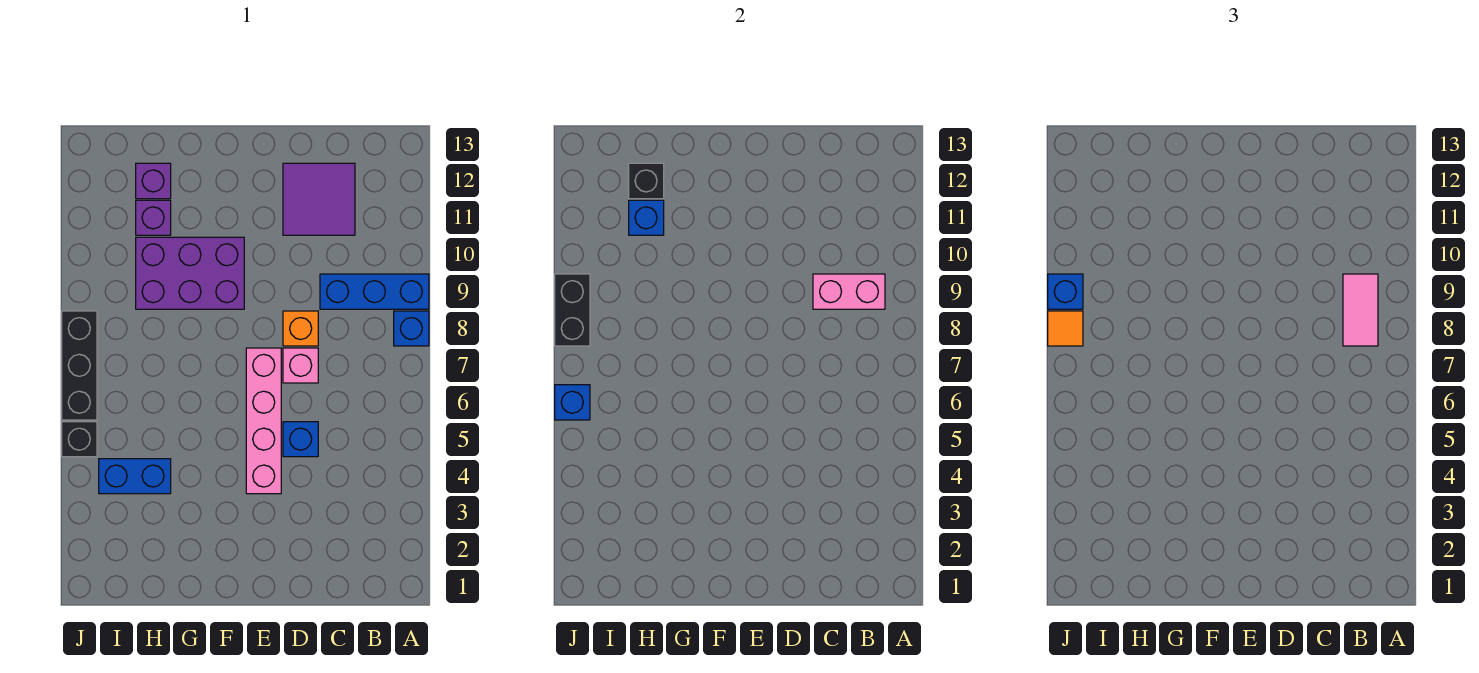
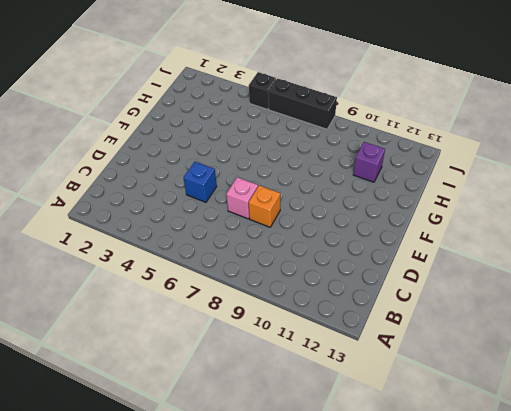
none -> blue 1x1 brick [394,311,429,346]
none -> blue 1x3 brick [320,274,429,309]
none -> purple 2x2 tile [283,163,355,235]

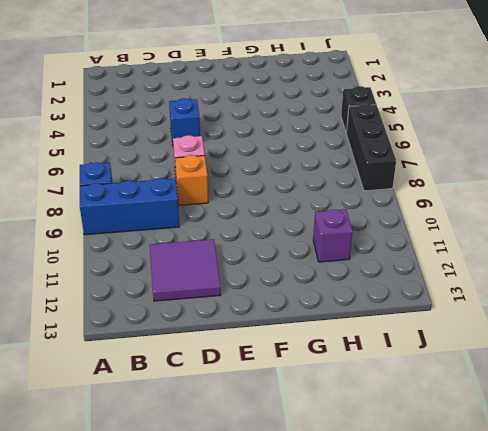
none -> pink 1x4 brick [246,348,281,494]
none -> purple 2x3 brick [136,237,244,309]
none -> blue 1x2 brick [99,459,171,494]

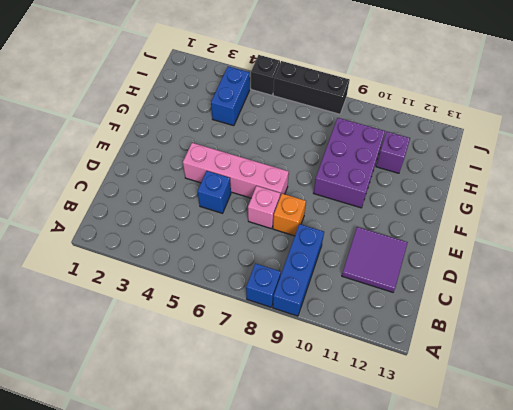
none -> purple 1x1 brick [136,163,171,199]
none -> pink 1x2 brick [813,274,885,309]
none -> blue 1x1 brick [629,200,664,235]

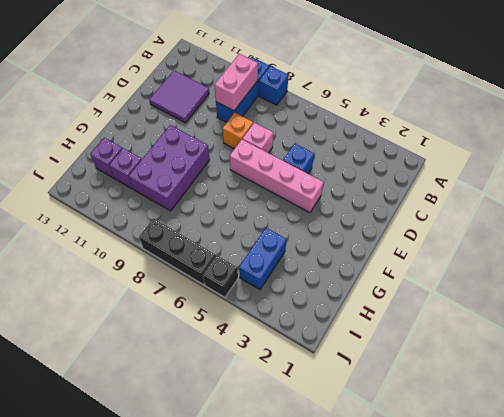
none -> blue 1x1 brick [629,200,664,235]
none -> black 1x1 brick [629,163,664,199]
none -> blue 1x1 brick [555,385,590,420]

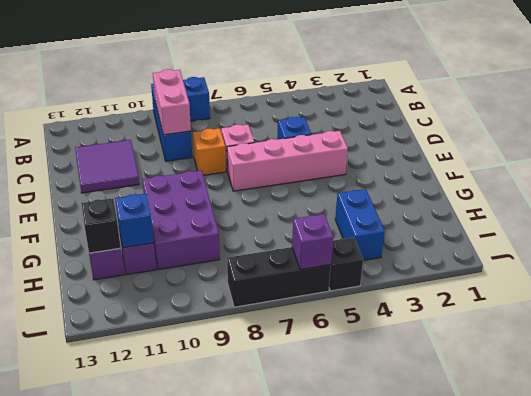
purple 1x1 brick [292,214,333,270] -> blue 1x1 brick [555,385,590,420]
none -> black 1x2 brick [555,274,590,346]
none -> pink 1x2 tile [1343,274,1378,346]
none -> orange 1x1 tile [1048,311,1083,346]

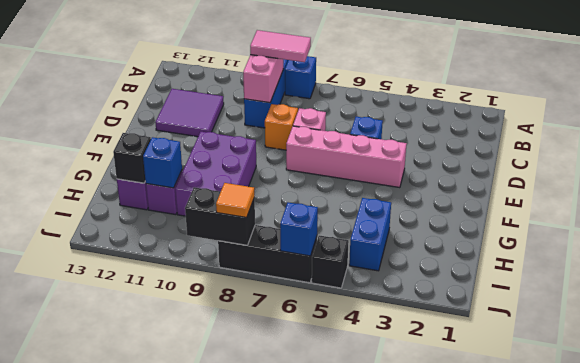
none -> blue 1x1 brick [1048,274,1083,309]

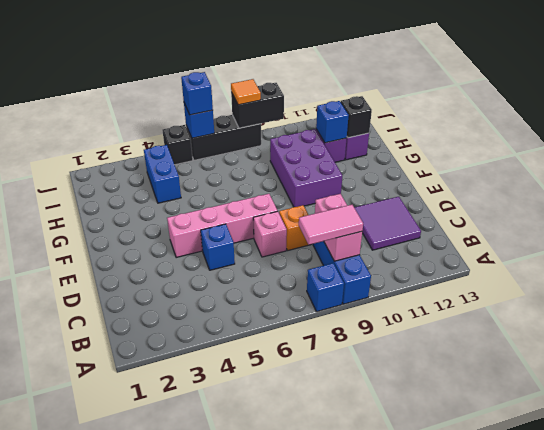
blue 1x1 brick [181,72,213,115] -> blue 1x1 brick moved to [1048,274,1083,309]

